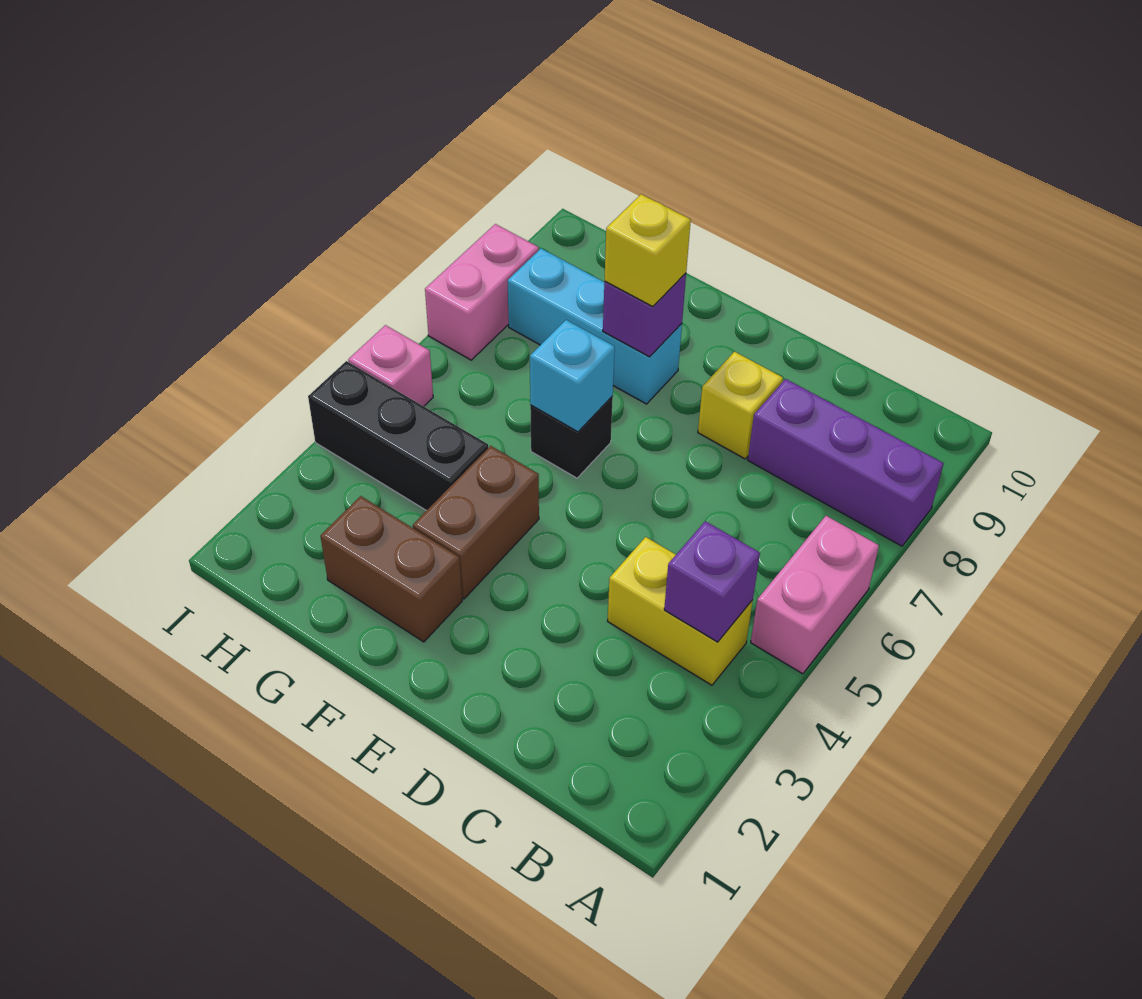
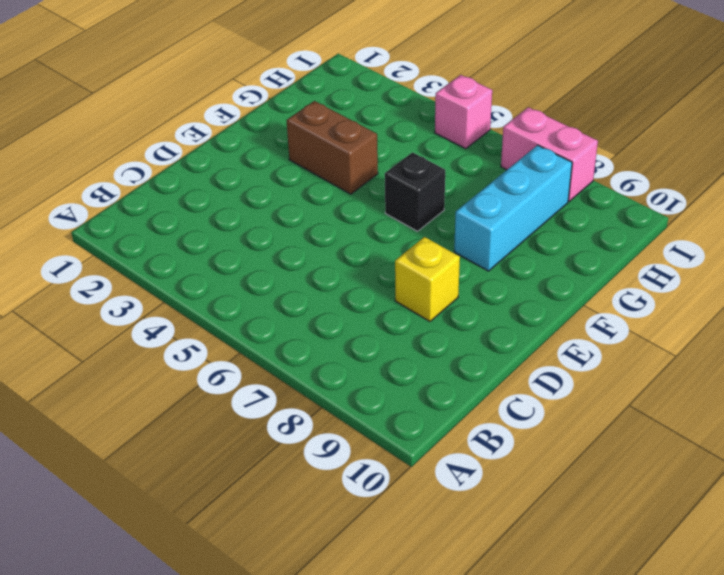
none -> pink 1x2 brick [751,516,879,674]
none -> purple 1x3 brick [748,379,944,546]
none -> yellow 1x2 brick [608,537,753,685]

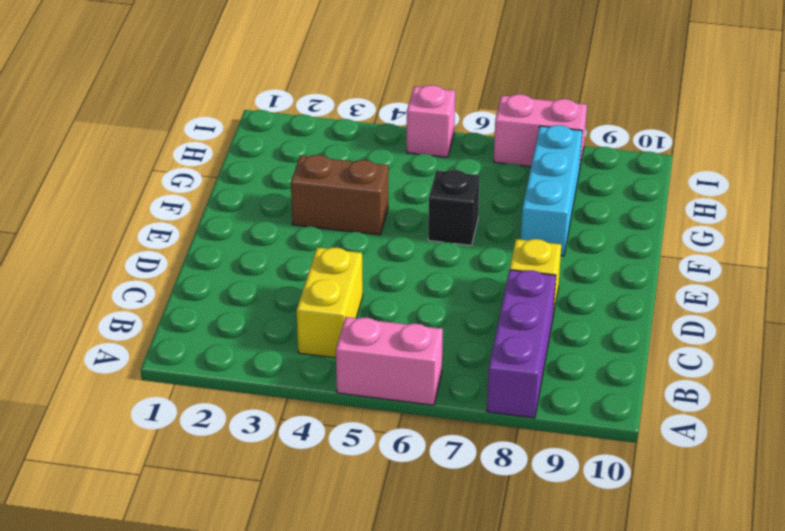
none -> brown 1x2 brick [321,496,462,642]
none -> black 1x3 brick [308,361,488,511]
none -> purple 1x1 brick [664,521,760,642]

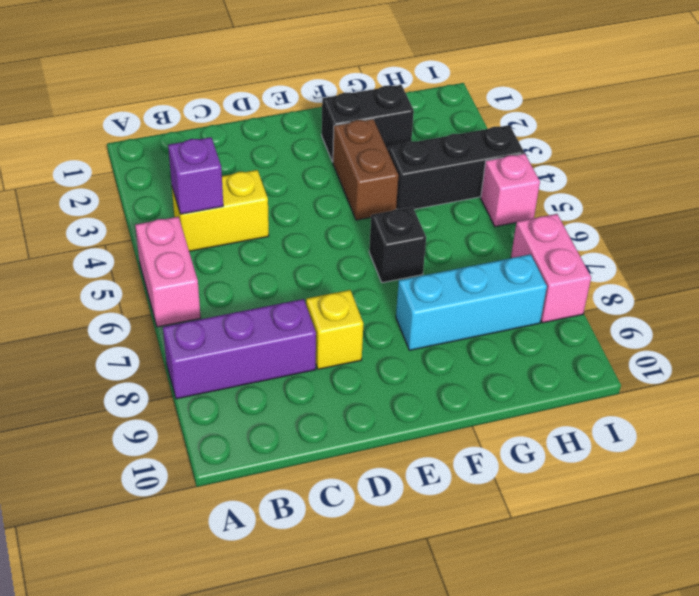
black 1x2 brick [322,85,414,162] -> brown 1x2 brick [321,496,462,642]
none -> cyan 1x1 brick [530,320,615,432]
none -> purple 1x1 brick [603,273,686,357]
none -> yellow 1x1 brick [604,194,691,307]

